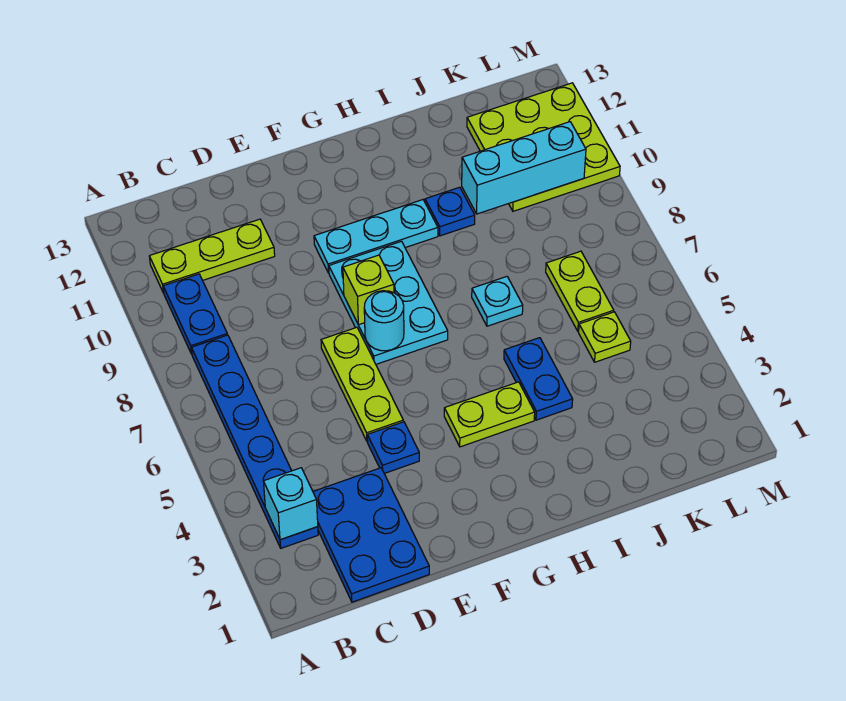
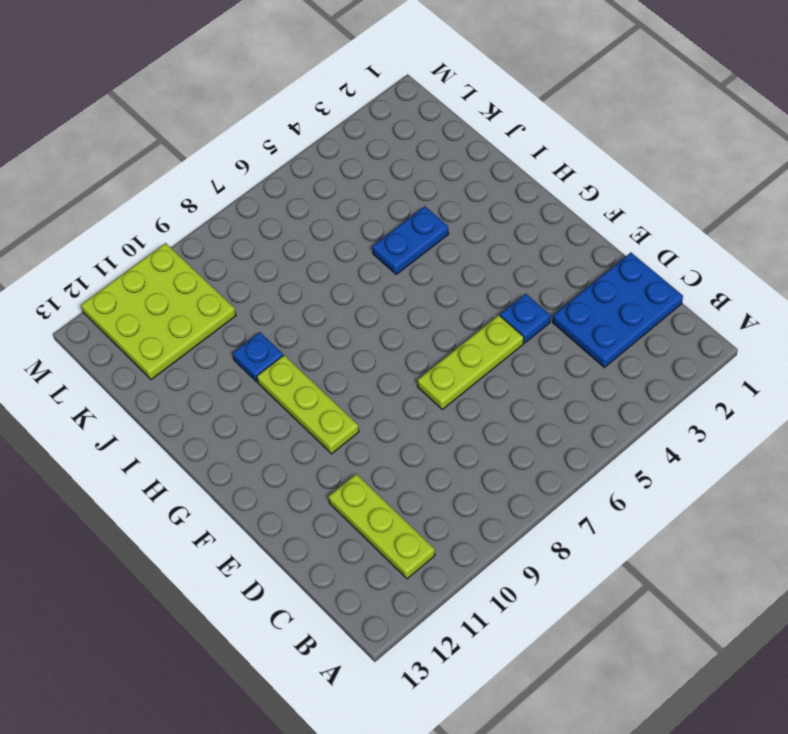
lime 1x3 plate [257,355,359,454] -> cyan 1x3 plate [314,200,438,273]
none -> blue 1x6 plate [192,335,318,548]
none -> blue 1x2 plate [163,274,227,354]
none -> cyan 2x3 plate [329,241,448,364]

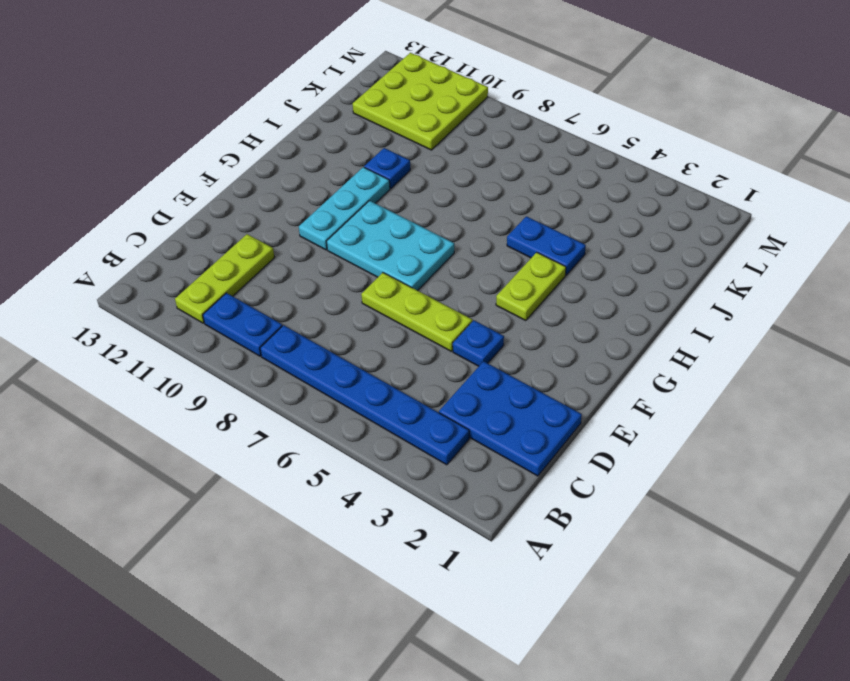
none -> cyan 1x1 plate [472,277,523,326]
none -> lime 1x1 plate [579,312,631,362]
none -> lime 1x2 plate [546,251,614,331]

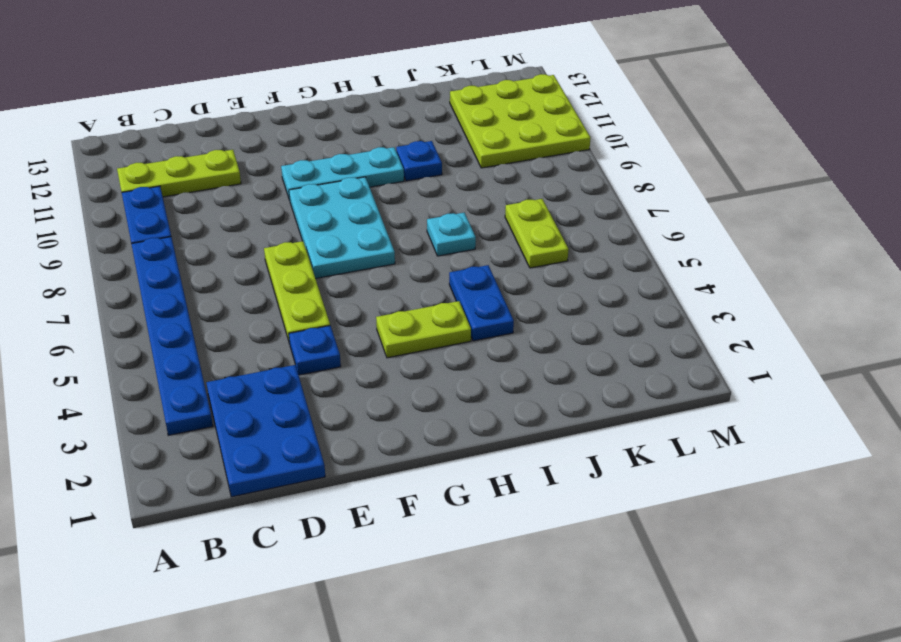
none -> lime 1x1 plate [579,312,631,362]
none -> cyan 1x1 brick [264,468,318,540]
none -> cyan 1x1 round brick [364,291,404,351]

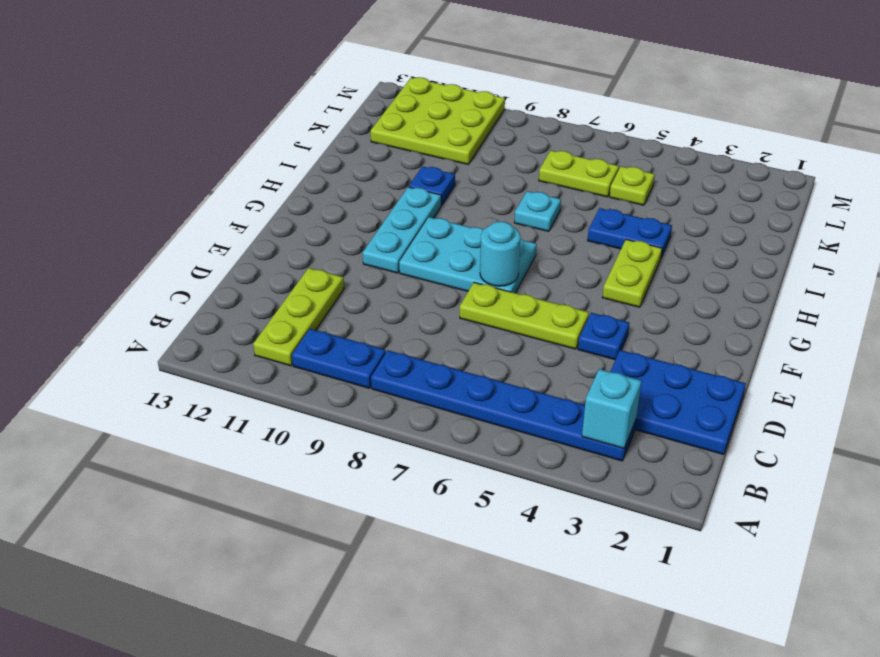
none -> lime 1x1 brick [343,255,394,325]
none -> cyan 1x3 brick [462,122,586,214]

